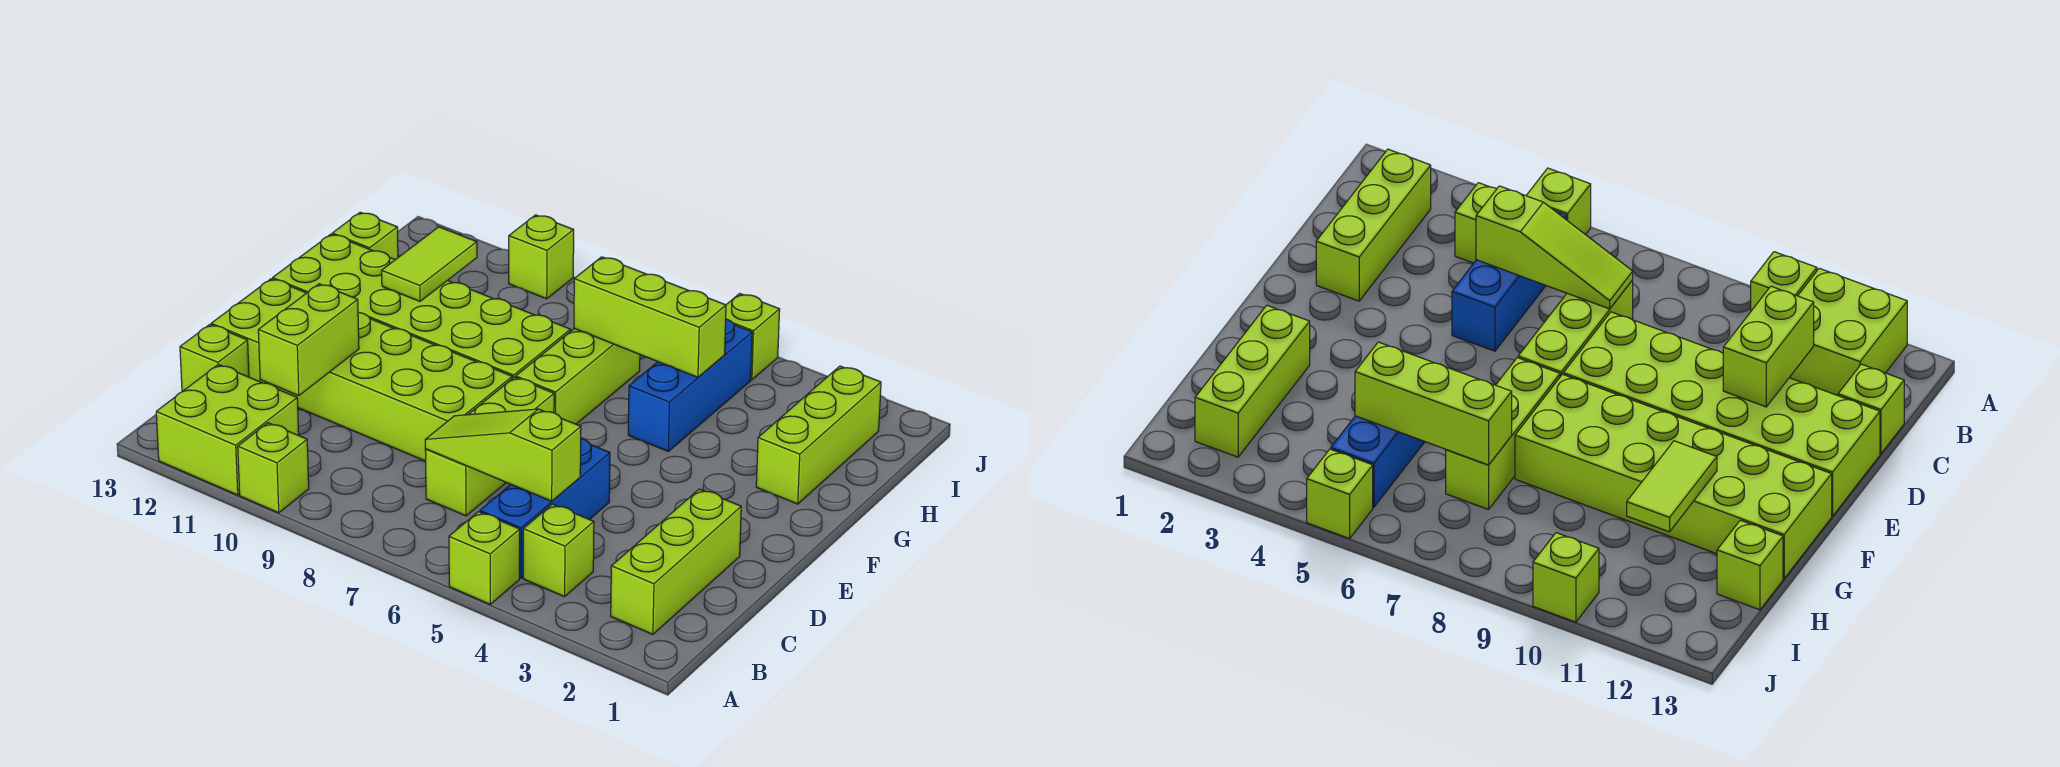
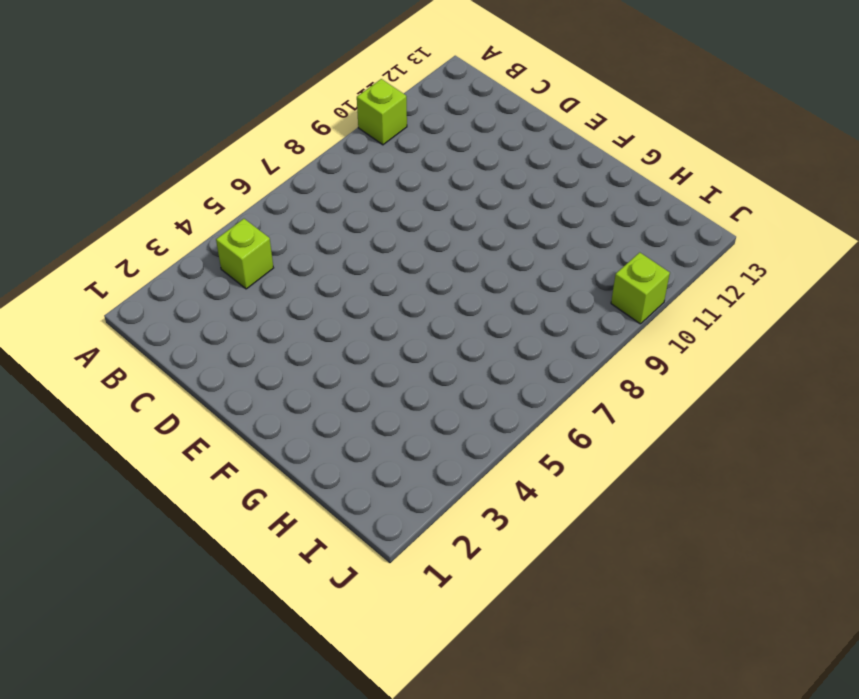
none -> lime 1x1 brick [449,512,520,604]
none -> lime 2x2 brick [156,365,299,495]
none -> lime 1x3 brick [611,489,741,634]

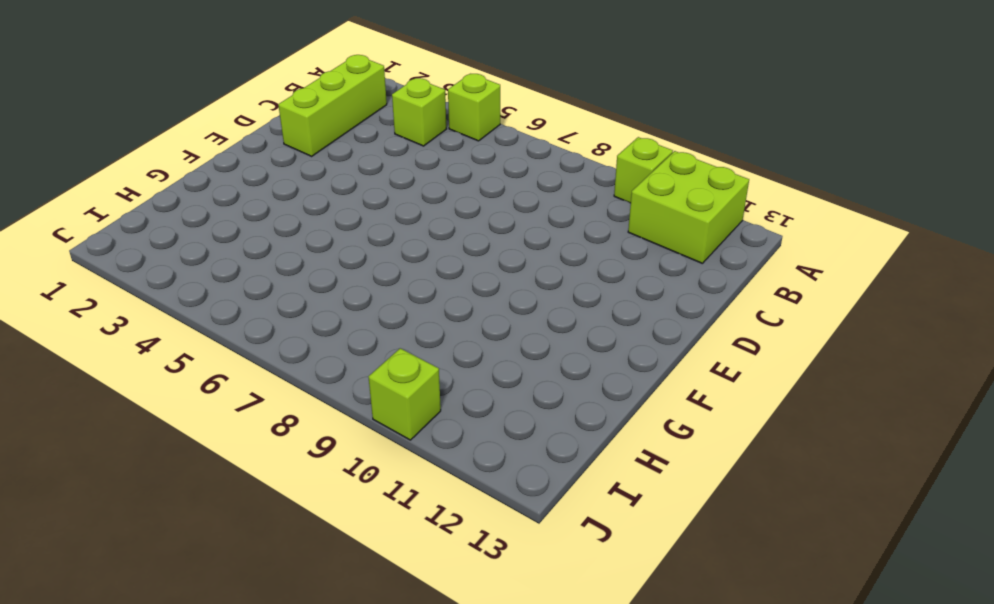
none -> blue 1x3 brick [480,439,610,578]
none -> lime 1x3 brick [425,377,554,516]
none -> lime 1x1 brick [180,325,249,392]

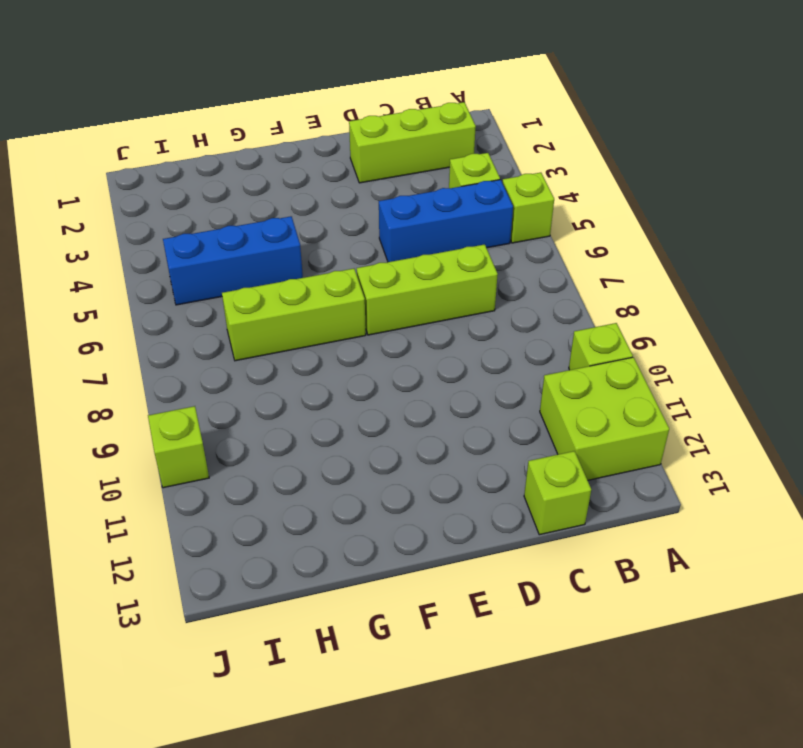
none -> lime 2x6 brick [211,279,512,461]
none -> lime 2x6 brick [273,234,571,379]
none -> lime 1x3 brick [756,366,881,504]

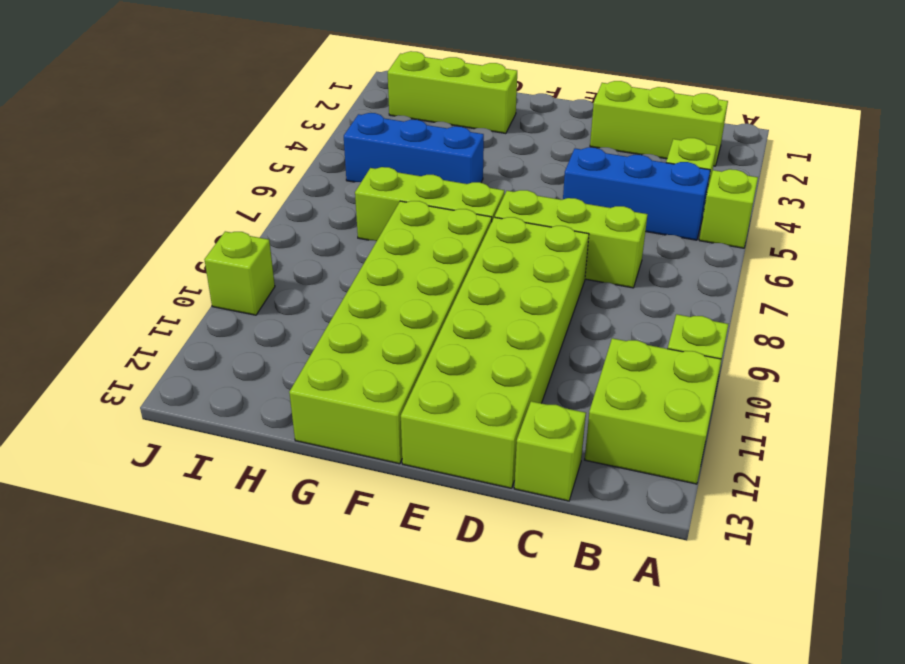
none -> lime 1x1 brick [332,212,398,260]
none -> lime 1x1 brick [726,294,780,380]
none -> lime 1x3 slope [425,409,581,501]

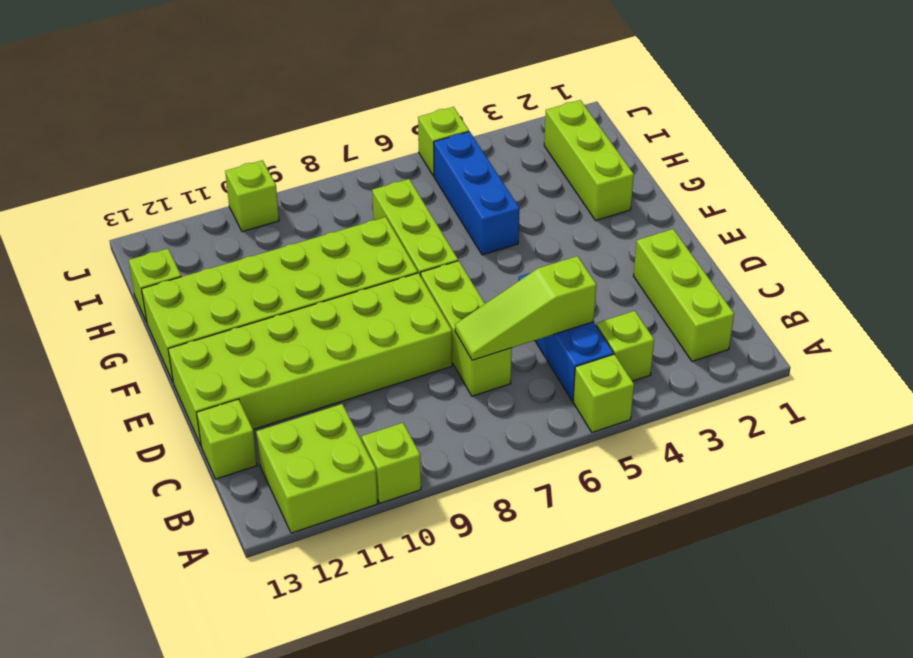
none -> lime 1x2 brick [258,284,359,396]
none -> lime 1x2 tile [382,227,477,301]
none -> lime 1x3 brick [574,257,726,377]

